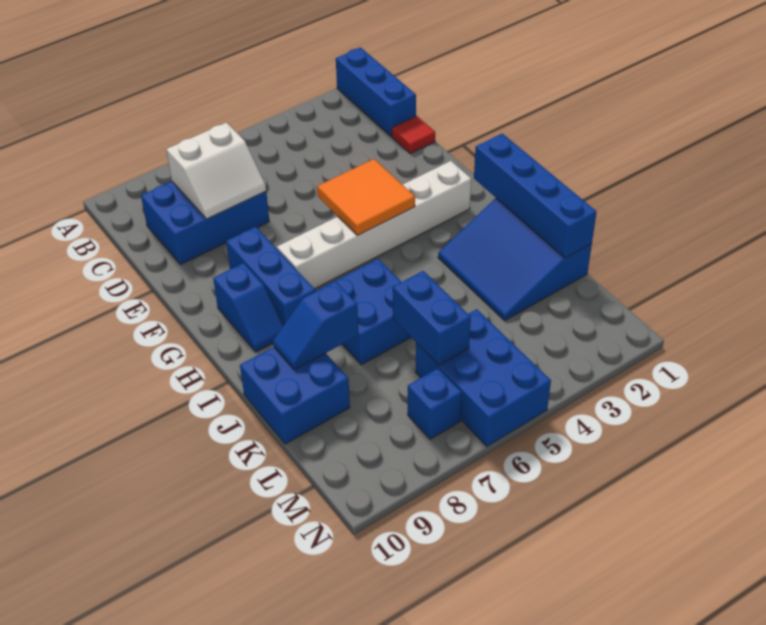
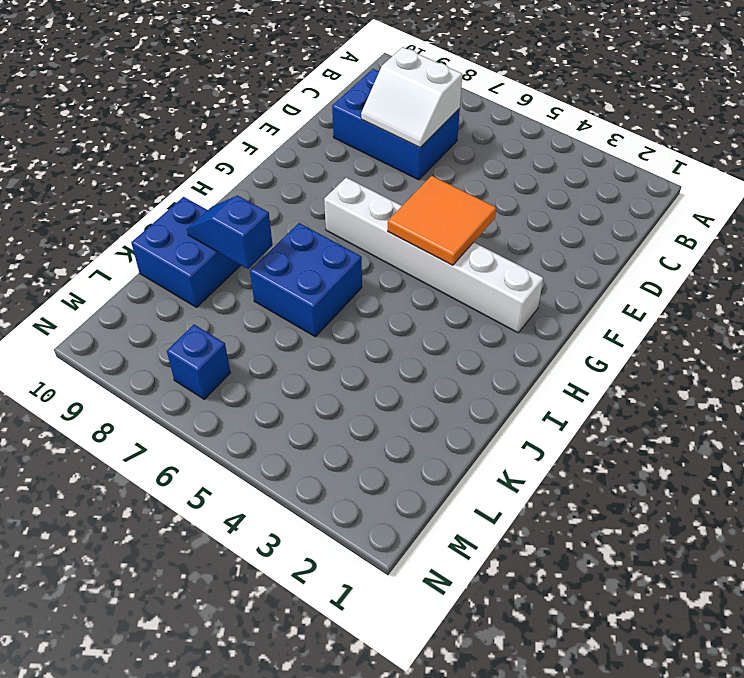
none -> blue 1x3 brick [336,47,416,136]
none -> red 1x1 tile [392,116,435,154]
none -> blue 1x3 brick [226,227,315,326]

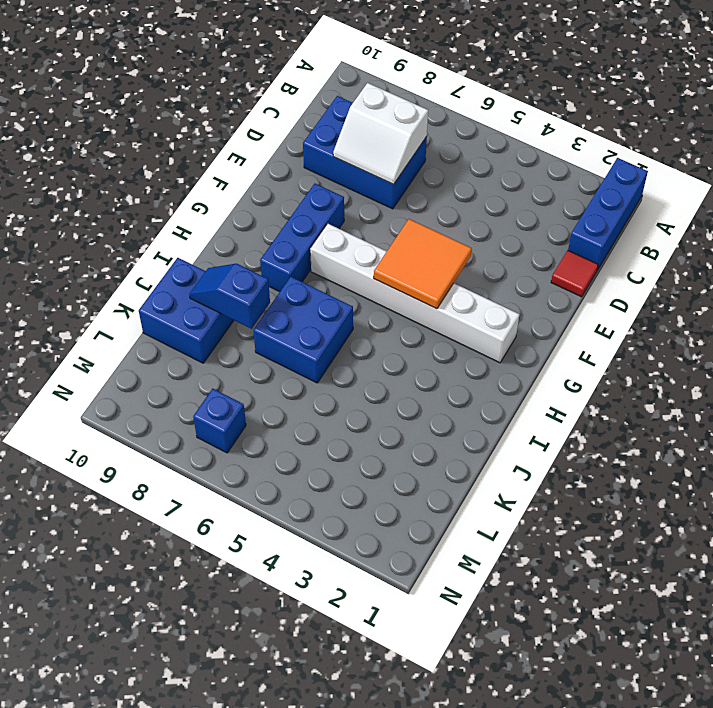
none -> blue 1x2 slope [213,263,283,352]
none -> blue 3x3 slope [438,198,592,321]
none -> blue 2x3 brick [416,309,551,446]

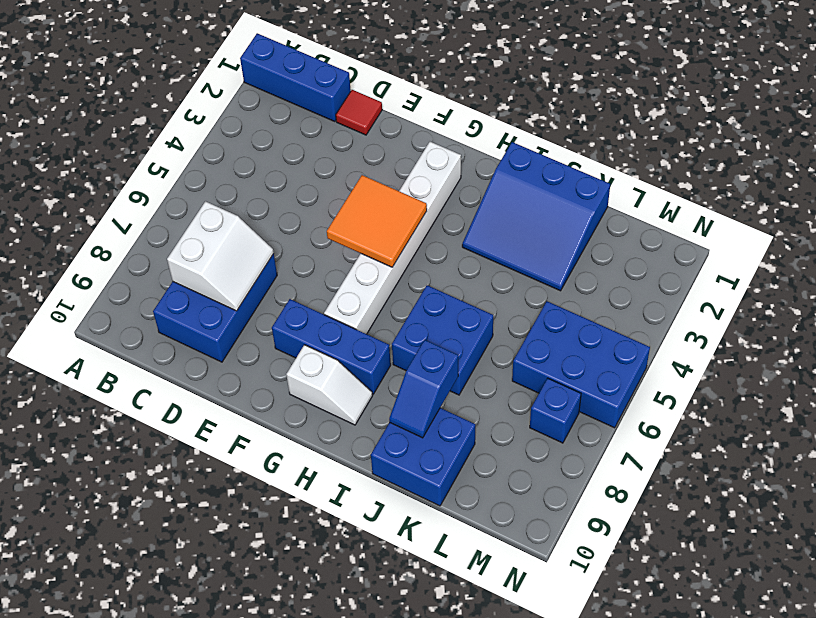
white 1x2 slope [286,345,373,425] -> blue 1x2 slope [213,263,283,352]
none -> blue 1x4 brick [474,134,597,258]
none -> blue 1x2 brick [393,271,471,365]

